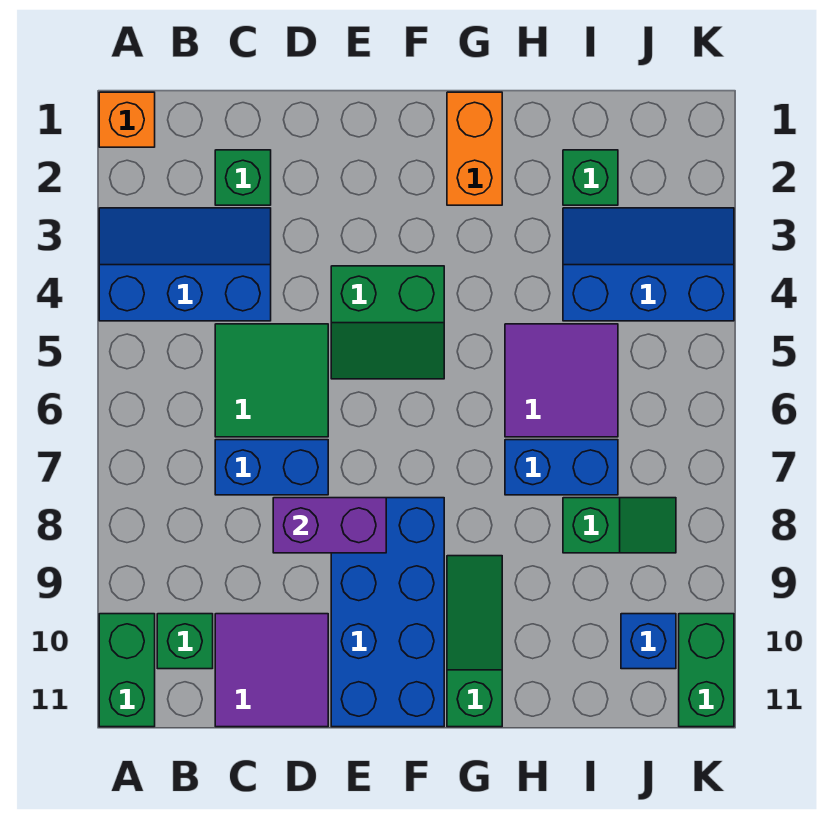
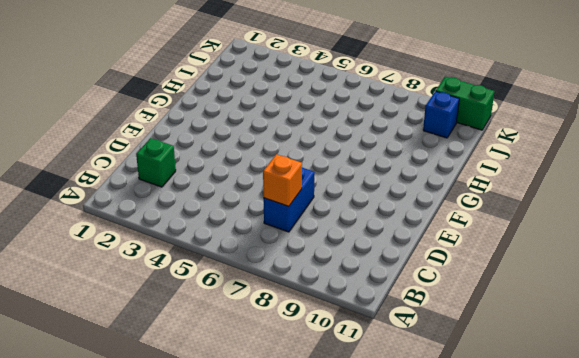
orange 1x1 brick [263,154,302,206] -> orange 1x1 brick moved to [99,92,155,147]
none -> blue 2x3 slope [99,208,271,321]
none -> green 1x2 brick [99,614,155,727]
none -> green 1x1 brick [157,614,213,669]

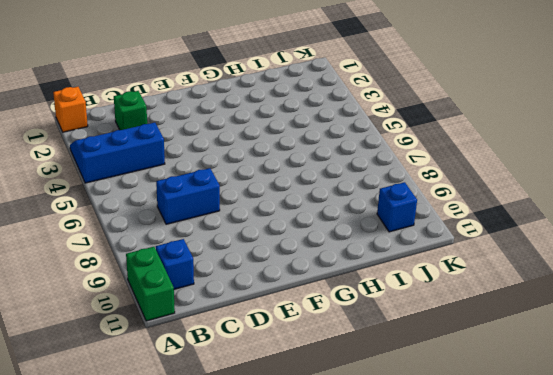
blue 1x1 brick [156,239,194,289] -> green 1x1 brick [157,614,213,669]
none -> green 2x2 tile [215,324,328,437]
none -> purple 2x2 tile [215,614,328,727]
none -> green 2x2 slope [331,266,444,379]

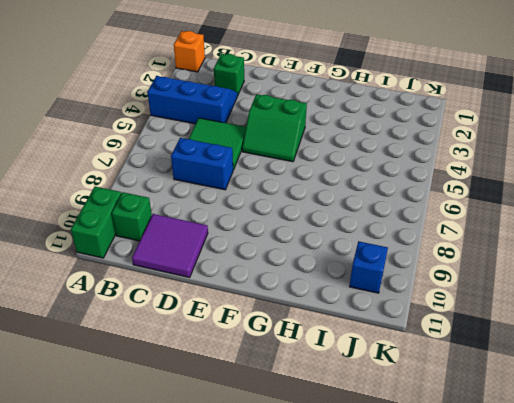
none -> blue 2x4 brick [331,498,444,727]
none -> orange 1x2 brick [447,92,502,205]
none -> green 1x3 slope [447,556,502,727]

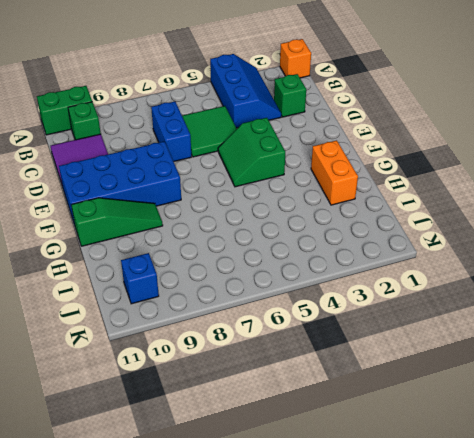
orange 1x2 brick [311,140,358,205] -> orange 1x2 brick turned to [447,92,502,205]
none -> purple 2x2 tile [505,324,618,437]
none -> blue 1x2 brick [505,440,618,495]
none -> green 1x1 brick [563,150,618,205]

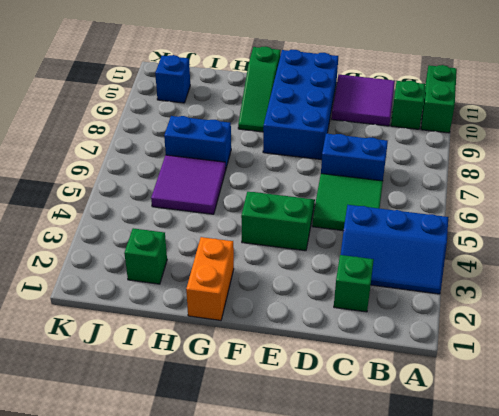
none -> orange 1x1 brick [99,92,155,147]
none -> blue 2x3 slope [563,208,734,321]
none -> green 1x2 slope [563,498,676,553]

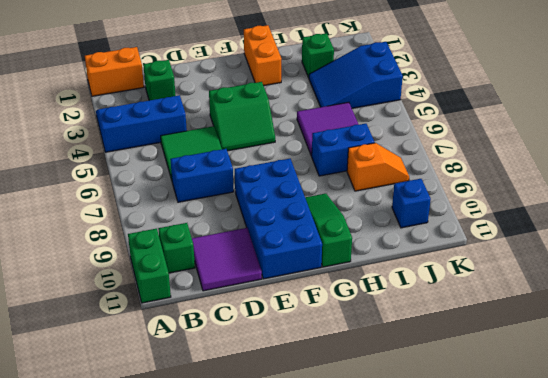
orange 1x2 brick [85,47,144,96] -> orange 1x1 brick [99,92,155,147]
blue 2x3 slope [309,42,403,108] -> blue 2x3 slope turned to [563,208,734,321]
orange 1x2 slope [347,143,409,191] -> green 1x2 slope [563,498,676,553]
none -> green 1x2 brick [679,614,734,727]
none -> purple 1x2 brick [273,498,386,553]

